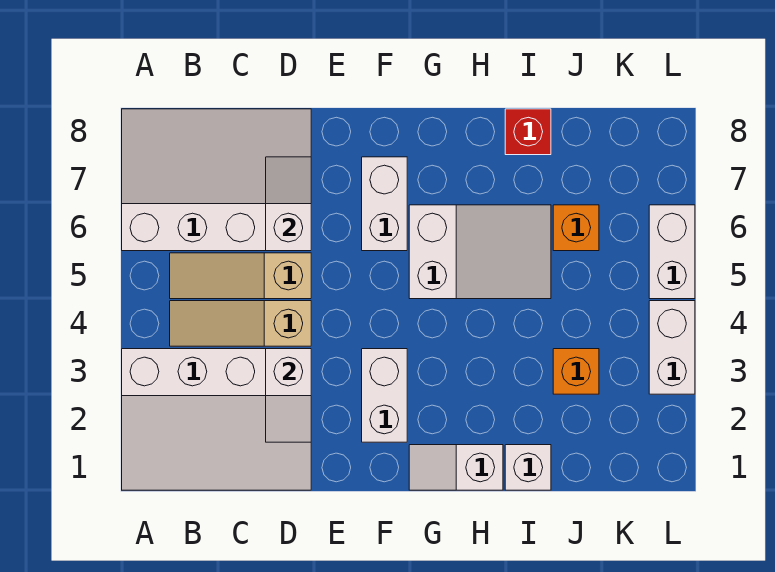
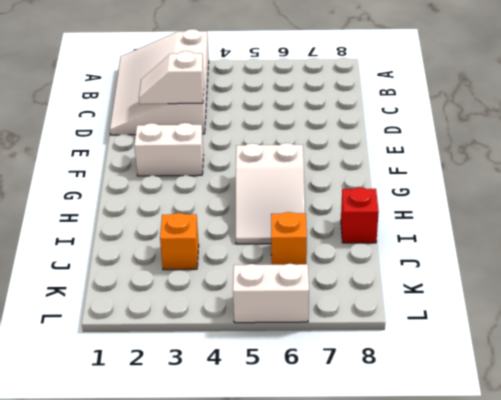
none -> white 3x4 slope [122,109,311,251]
none -> tan 1x3 slope [170,301,311,346]
none -> tan 1x3 slope [170,253,311,299]

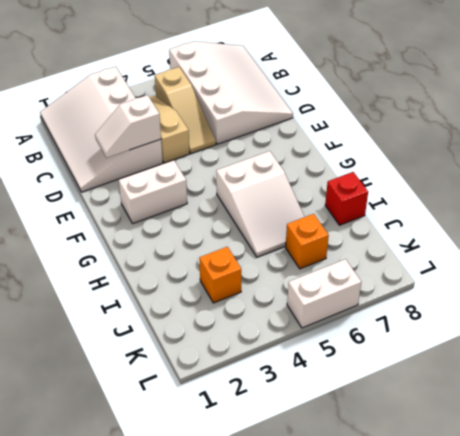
tan 1x3 slope [155,67,216,154] -> tan 1x3 slope turned to [170,253,311,299]
none -> white 1x2 brick [362,157,407,251]
none -> white 1x2 slope [409,445,503,490]
none -> white 1x1 brick [505,445,551,490]

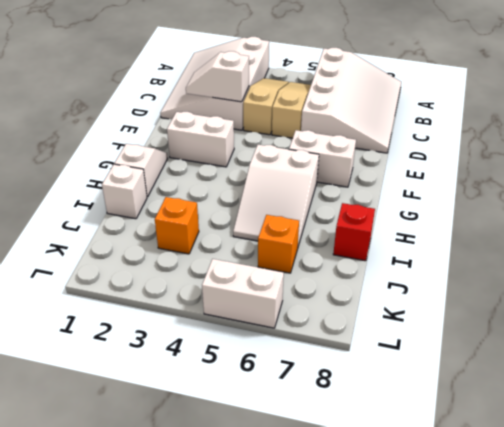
none -> white 1x2 brick [649,301,695,394]
none -> white 1x2 slope [266,157,311,251]

